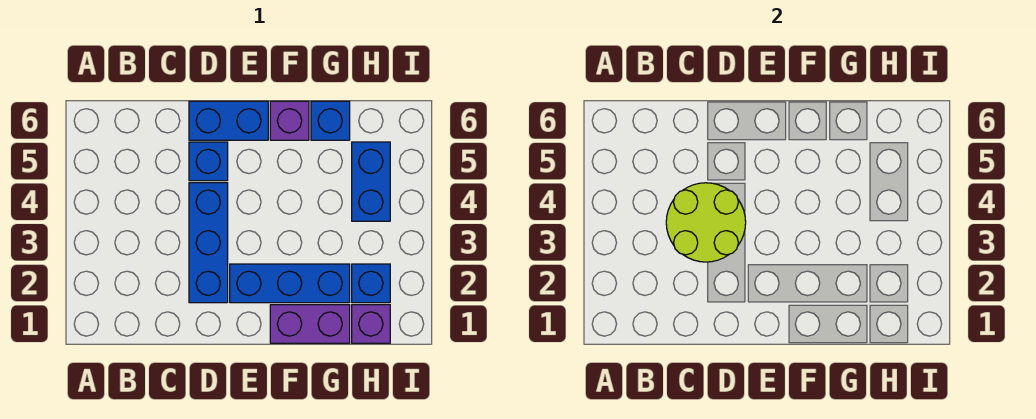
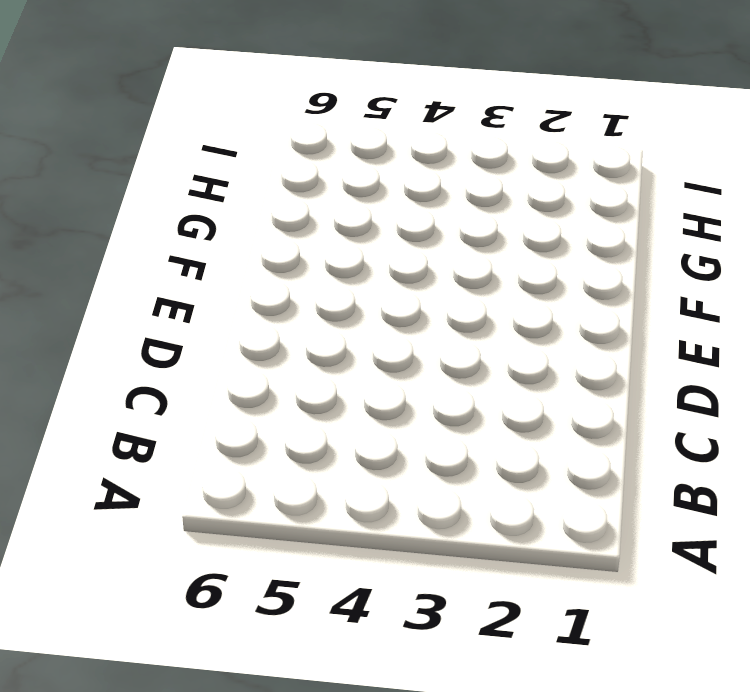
none -> blue 1x3 brick [189,183,228,303]
none -> blue 1x1 brick [189,142,228,181]

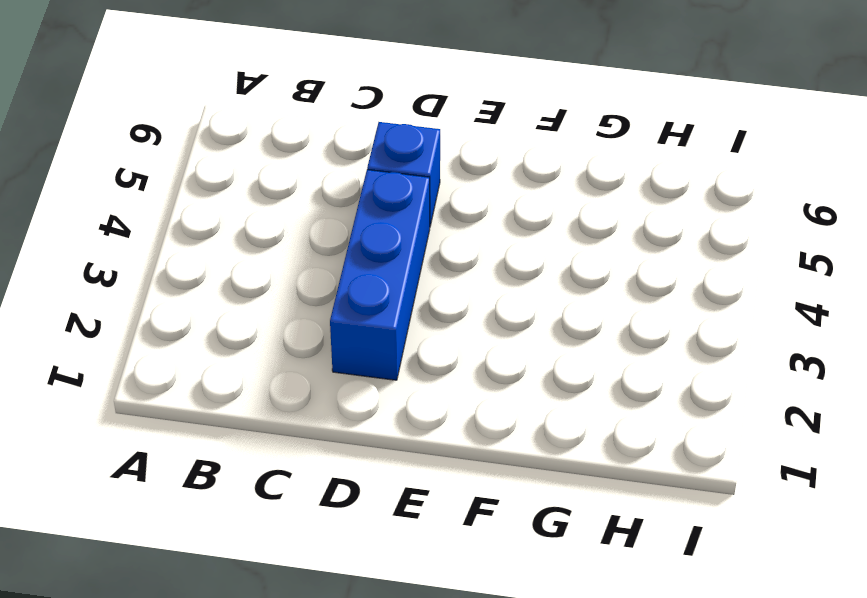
none -> blue 1x2 brick [189,101,268,140]
none -> blue 1x3 brick [230,264,350,303]

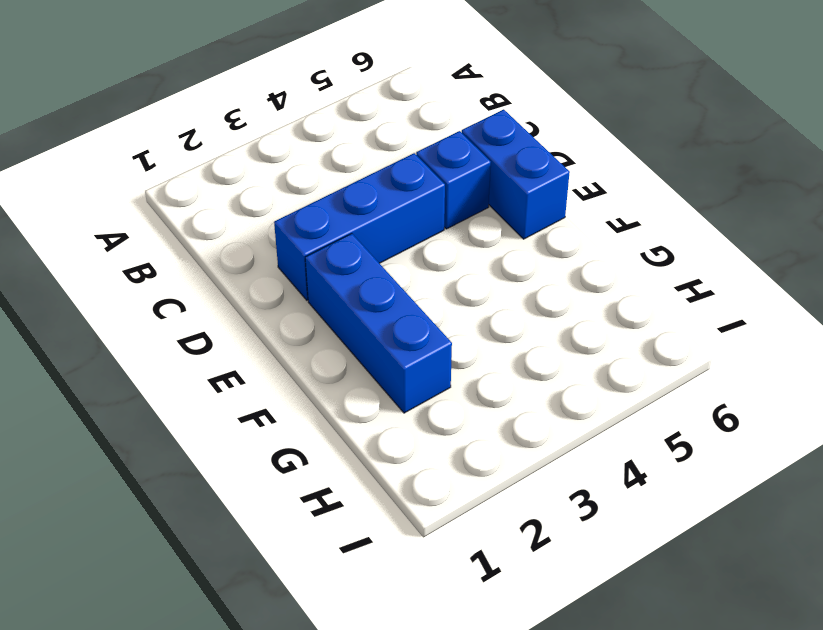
none -> purple 1x2 brick [270,305,350,343]
none -> purple 1x1 brick [270,101,309,140]

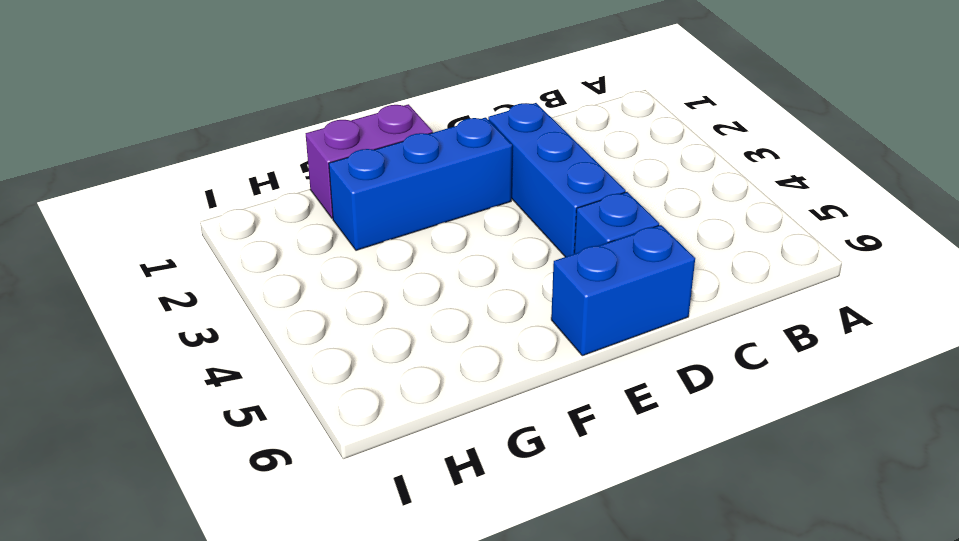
none -> purple 1x1 brick [270,101,309,140]
none -> blue 1x1 brick [311,101,350,140]

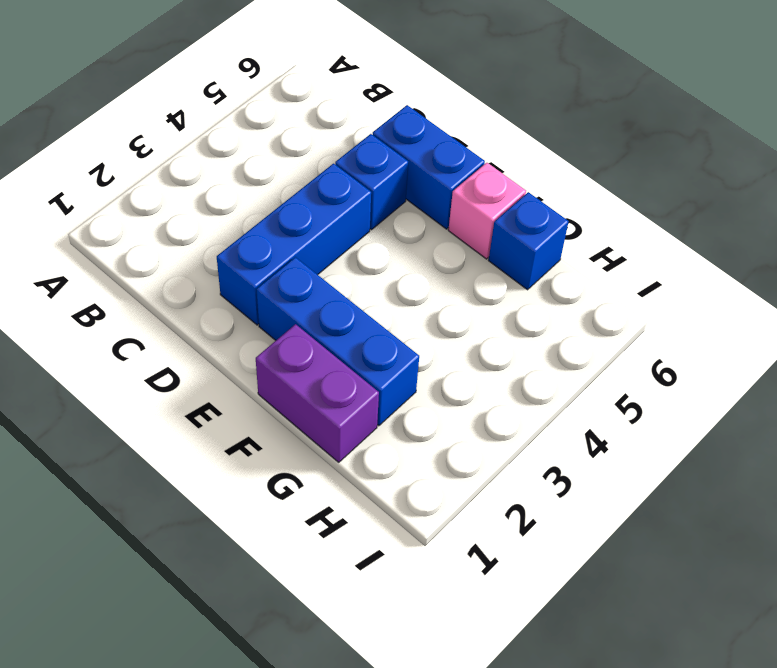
pink 1x1 brick [448,163,526,259] -> purple 1x1 brick [270,101,309,140]
none -> purple 1x1 brick [352,305,390,343]
none -> blue 1x1 brick [352,264,390,303]

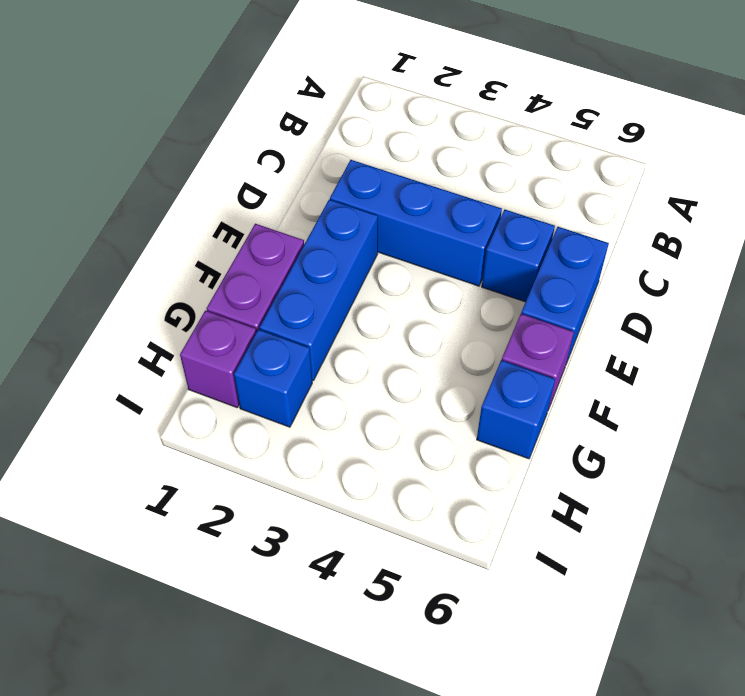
none -> blue 1x2 brick [352,142,390,221]
none -> lime 2x2 round brick [666,183,746,262]

